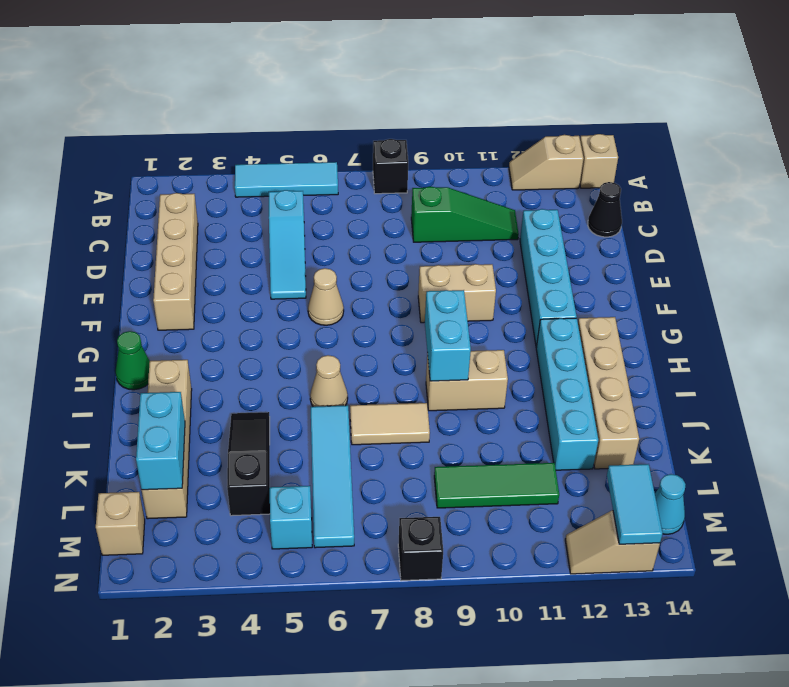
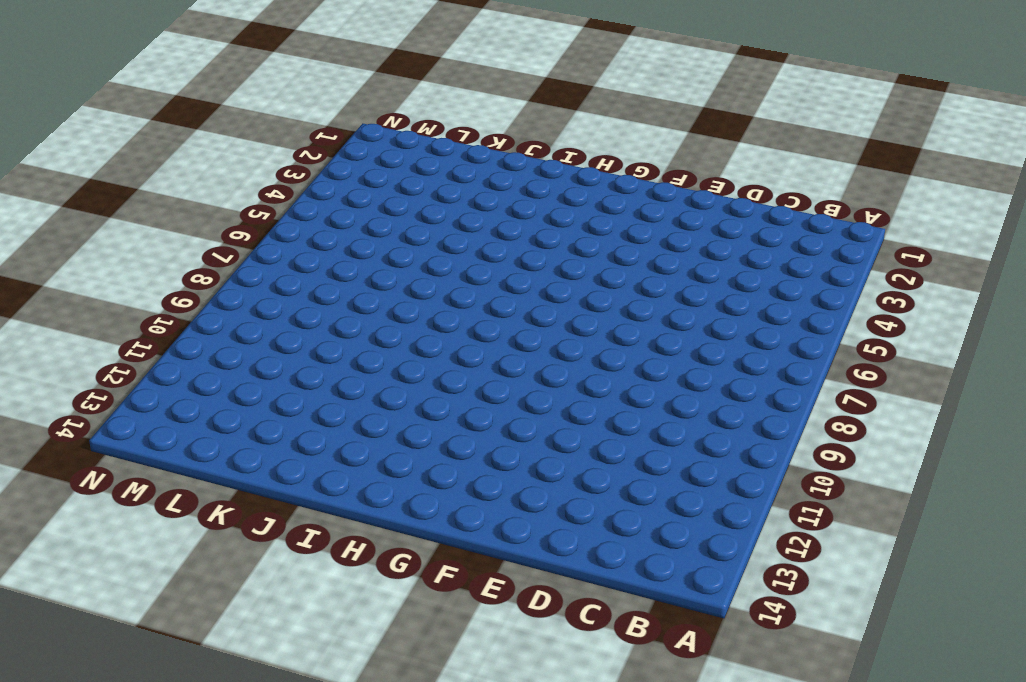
none -> cyan 1x3 tile [235,162,338,197]
none -> black 1x1 brick [373,139,408,194]
none -> tan 1x2 slope [509,135,583,190]

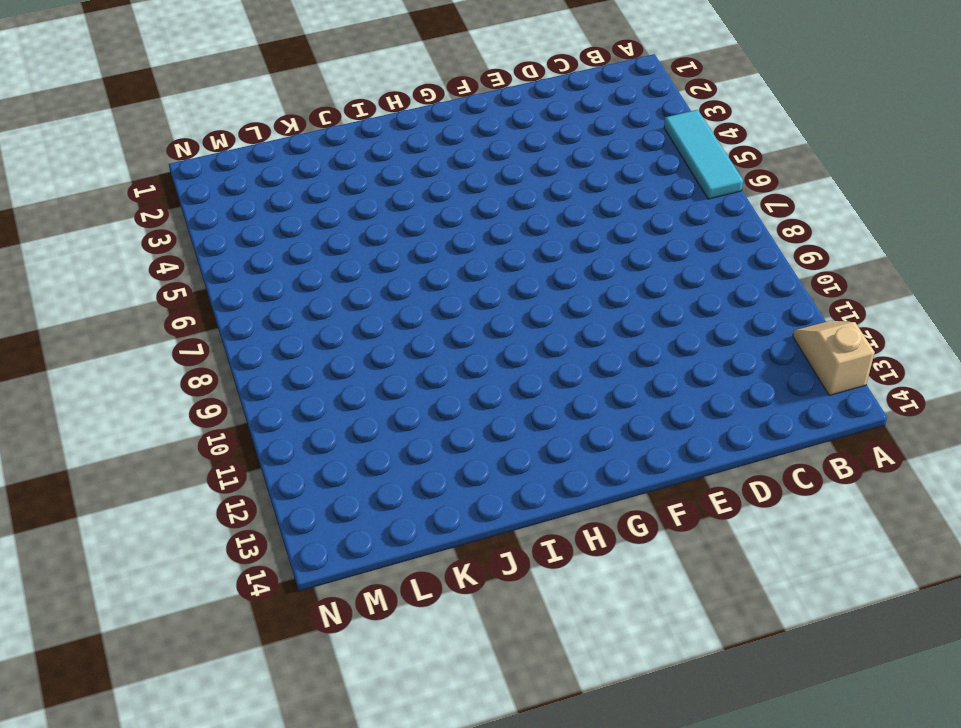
none -> black 1x1 brick [373,139,408,194]
none -> tan 1x1 brick [580,134,618,188]
none -> tan 1x4 brick [153,193,198,330]

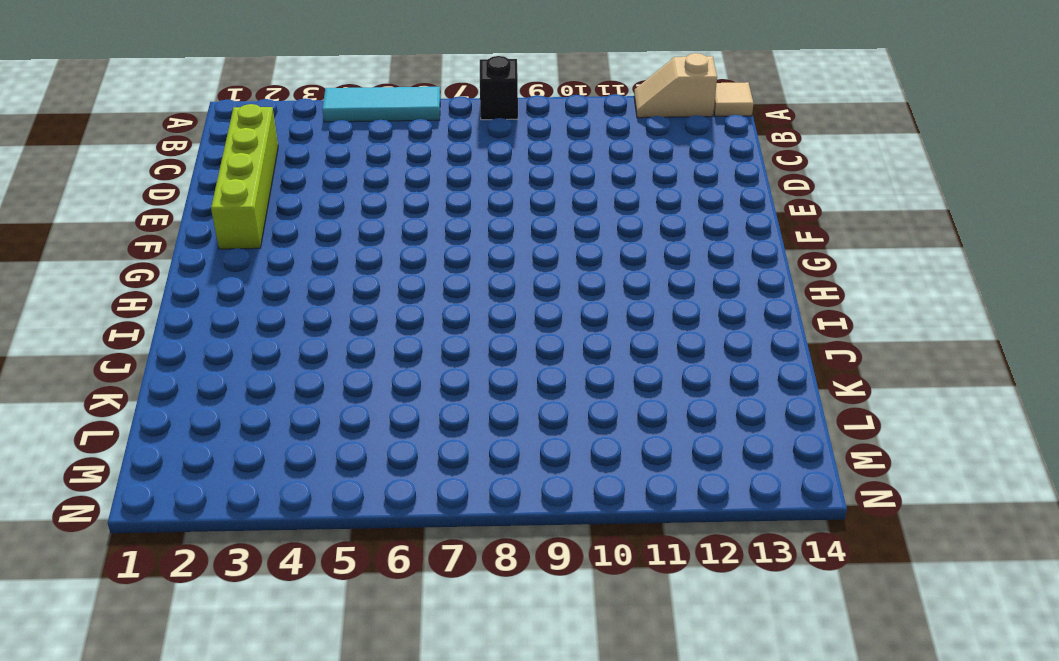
tan 1x1 tile [714,82,754,117] -> tan 1x1 brick [580,134,618,188]
lime 1x4 brick [211,104,278,249] -> tan 1x4 brick [153,193,198,330]
none -> cyan 1x3 slope [269,190,306,299]
none -> green 1x3 slope [411,187,519,242]
none -> black 1x1 cone [588,182,622,237]

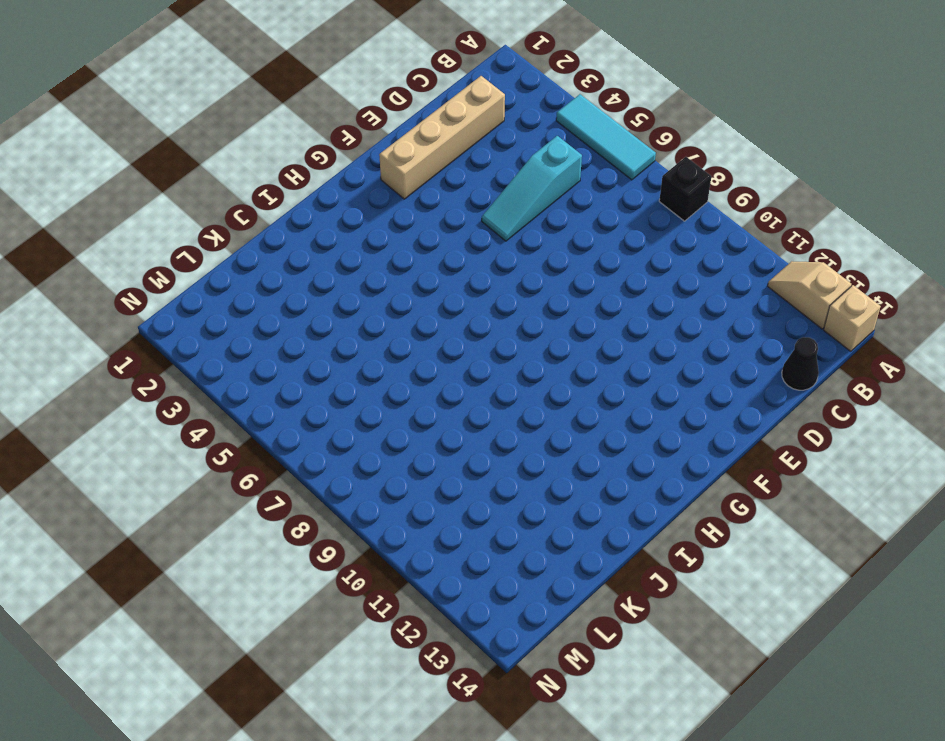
none -> green 1x3 slope [411,187,519,242]
none -> cyan 1x4 brick [520,209,577,348]
none -> tan 1x1 cone [308,268,344,325]

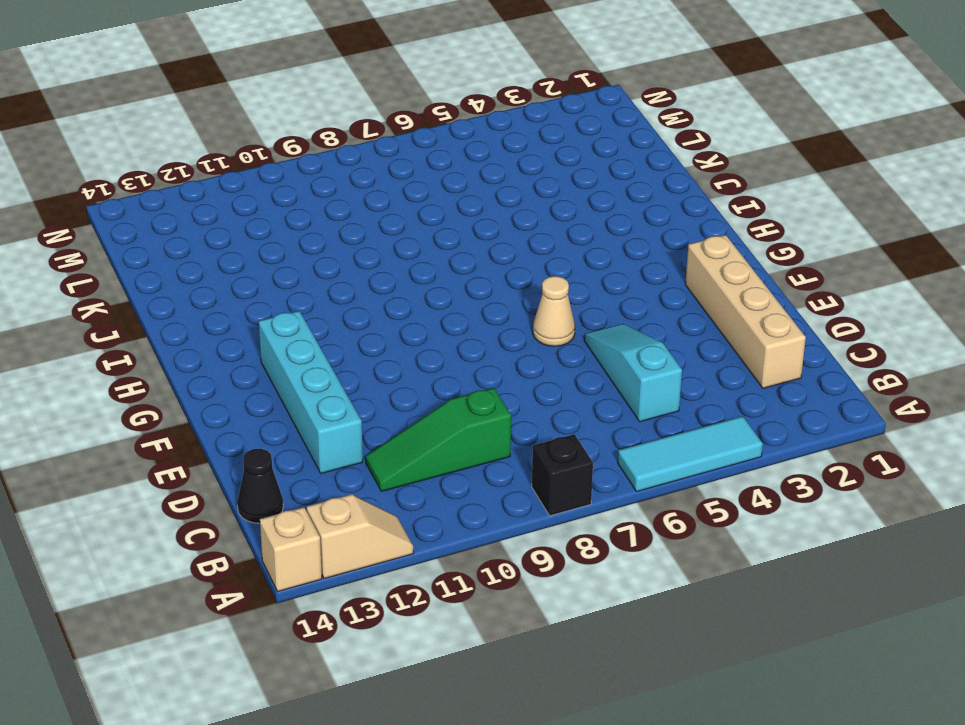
none -> tan 1x2 brick [418,264,496,323]
none -> green 1x1 cone [116,331,150,390]
none -> cyan 1x4 brick [536,318,598,470]

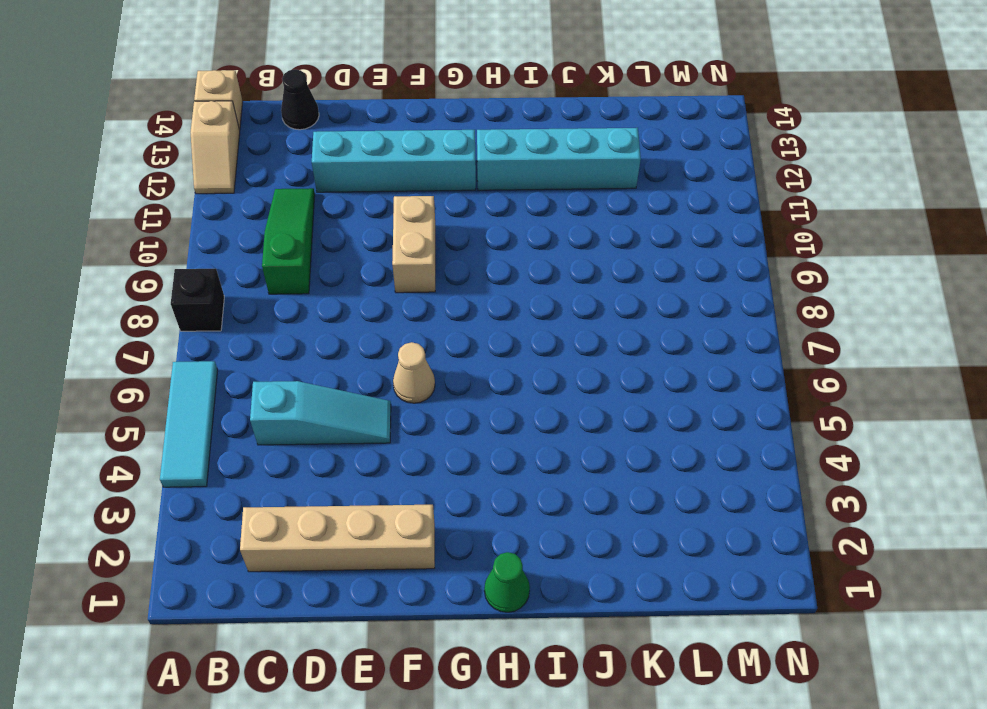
none -> tan 1x4 brick [578,317,639,469]
none -> tan 1x4 brick [142,360,192,519]
none -> tan 1x1 cone [310,355,348,407]

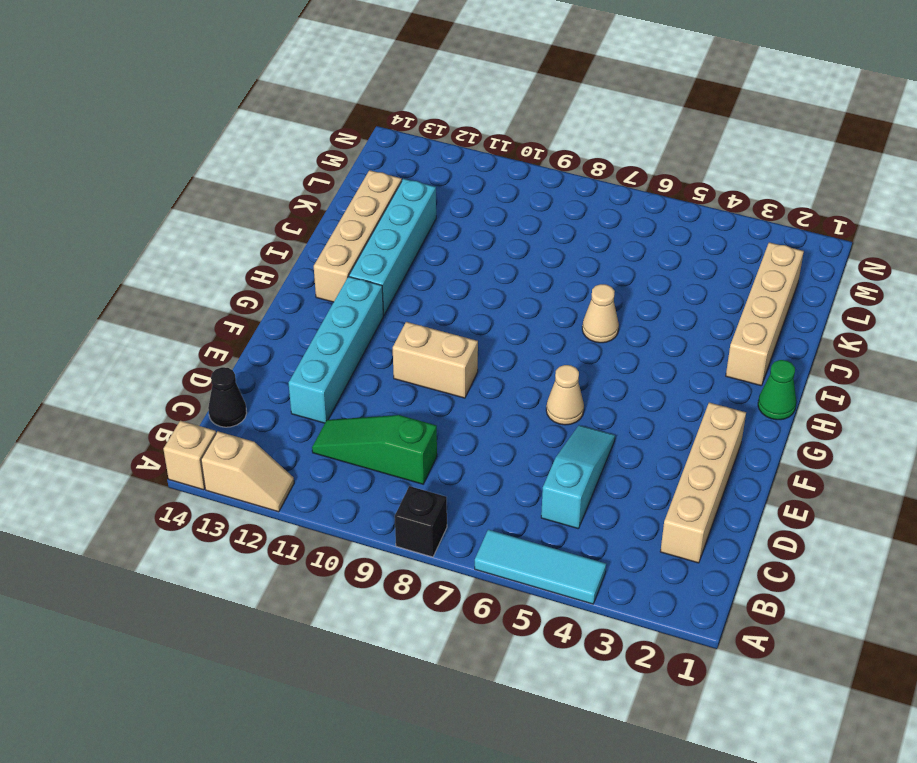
none -> tan 1x2 brick [426,350,508,411]
none -> black 1x3 slope [227,412,270,516]
none -> cyan 1x4 tile [311,405,354,548]

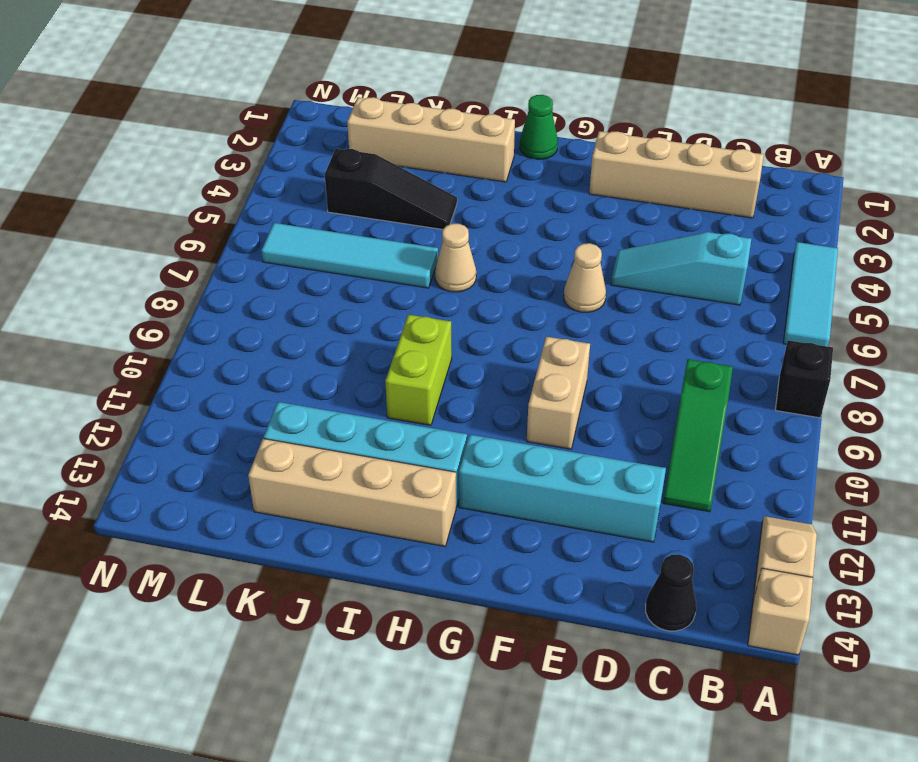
lime 1x2 brick [385,315,452,425] -> tan 1x2 brick [426,350,508,411]
none -> tan 1x2 tile [350,403,430,445]
none -> green 1x3 tile [434,463,559,508]
none -> tan 1x1 brick [96,492,145,555]

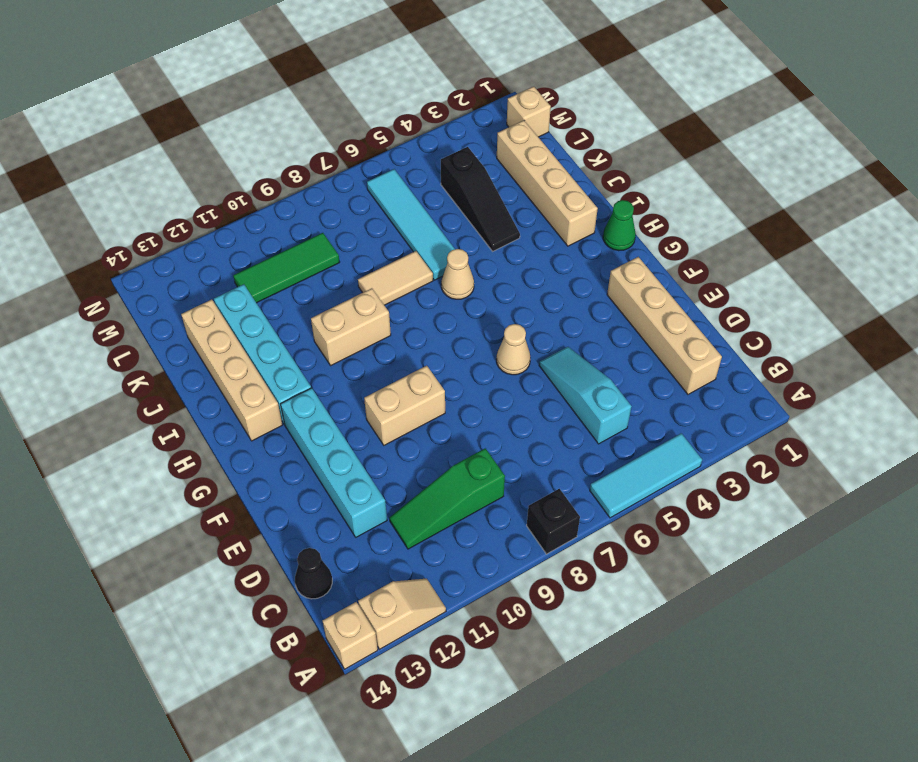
none -> cyan 1x1 brick [270,486,312,549]
none -> cyan 1x1 cone [655,474,686,534]
none -> black 1x1 brick [398,517,443,581]

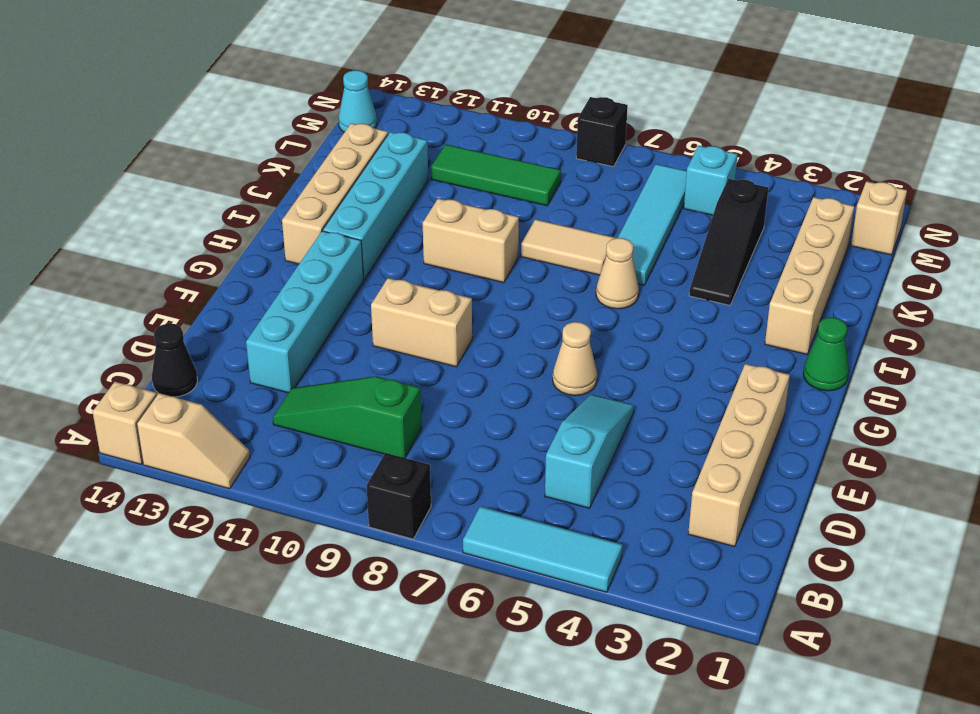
none -> tan 1x2 slope [565,510,660,574]
none -> cyan 1x2 brick [425,290,471,381]
none -> cyan 1x2 brick [136,392,185,490]

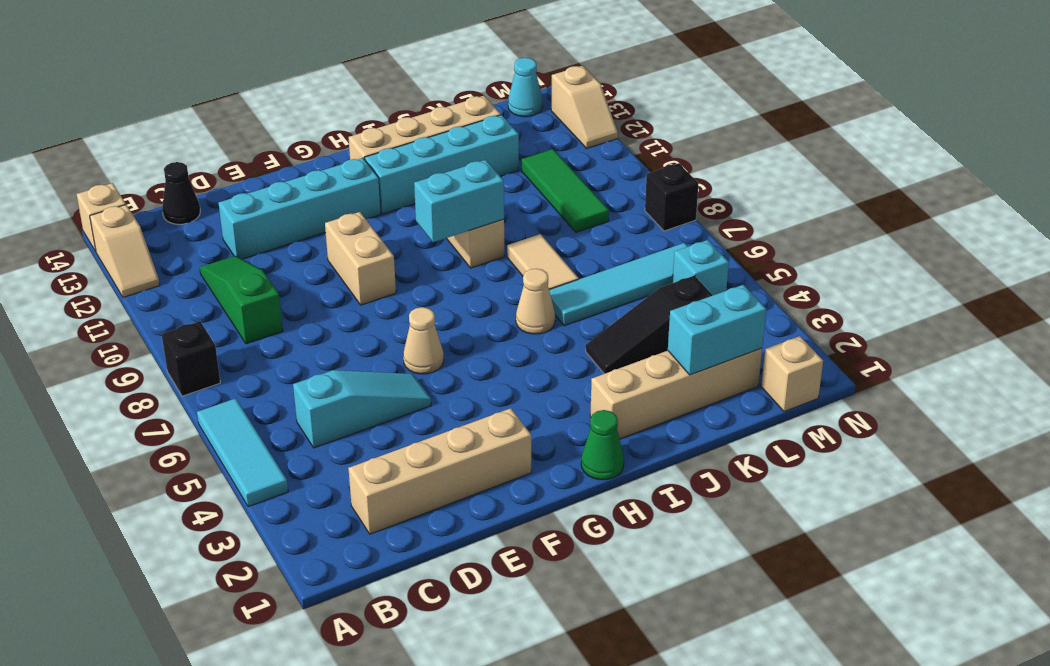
none -> cyan 1x2 tile [607,464,663,544]

